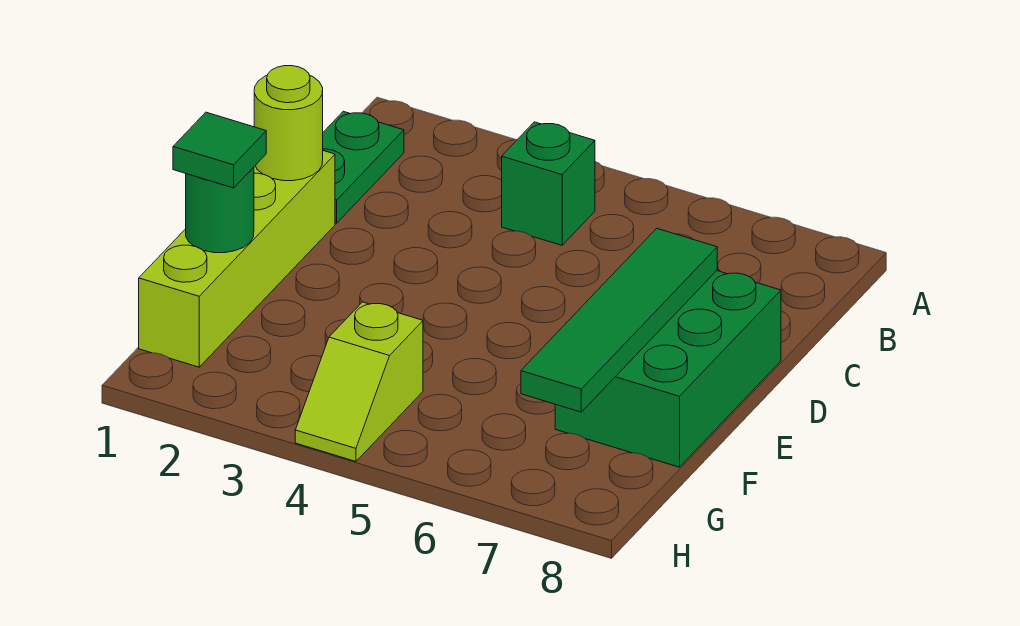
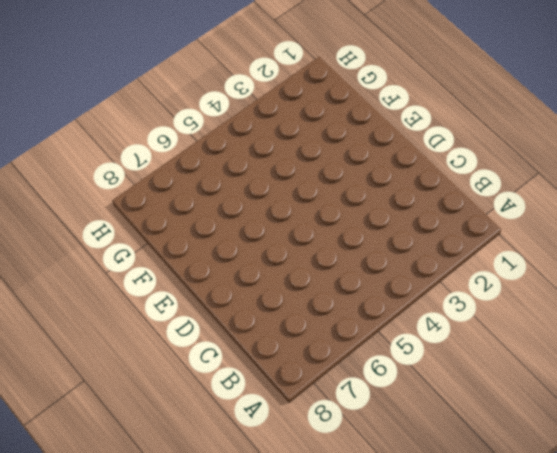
none -> green 1x2 plate [323,111,404,223]
none -> green 1x1 brick [502,122,595,245]

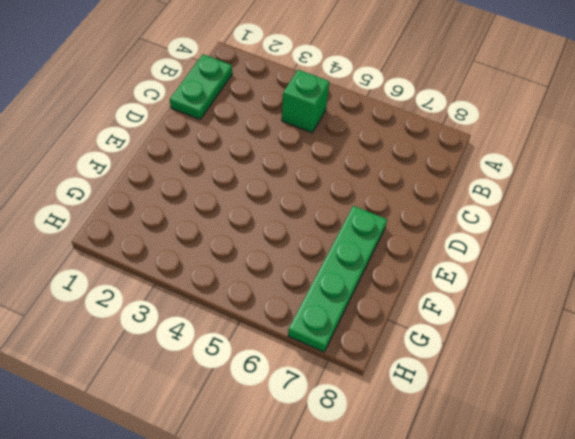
green 1x4 plate [288,206,387,352] -> green 2x3 brick [555,271,781,467]
none -> lime 1x4 brick [139,151,335,367]
none -> lime 1x2 slope [295,302,423,461]

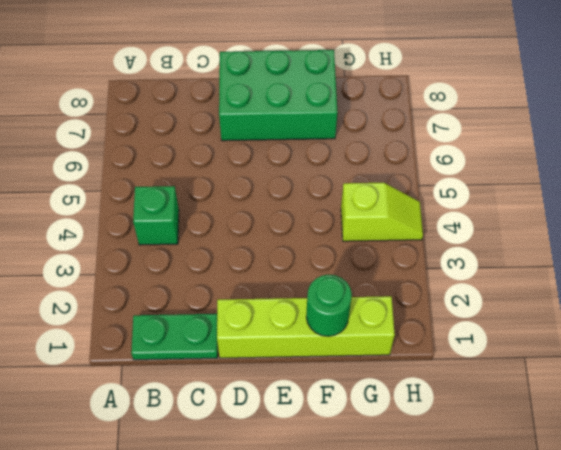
none -> lime 1x1 round brick [254,66,323,181]
none -> green 1x4 tile [521,228,717,412]

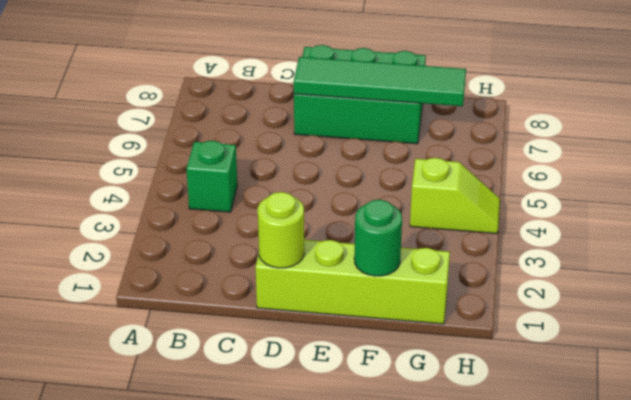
none -> green 1x2 plate [323,111,404,223]
none -> green 1x1 tile [173,112,266,188]

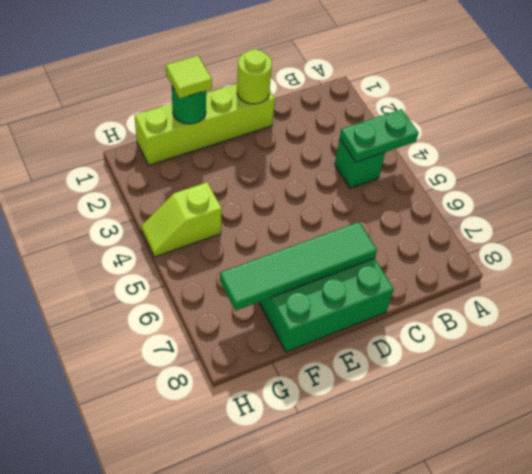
green 1x2 plate [340,109,418,162] -> green 1x2 plate moved to [323,111,404,223]
lime 1x1 tile [166,56,212,99] -> green 1x1 tile [173,112,266,188]

